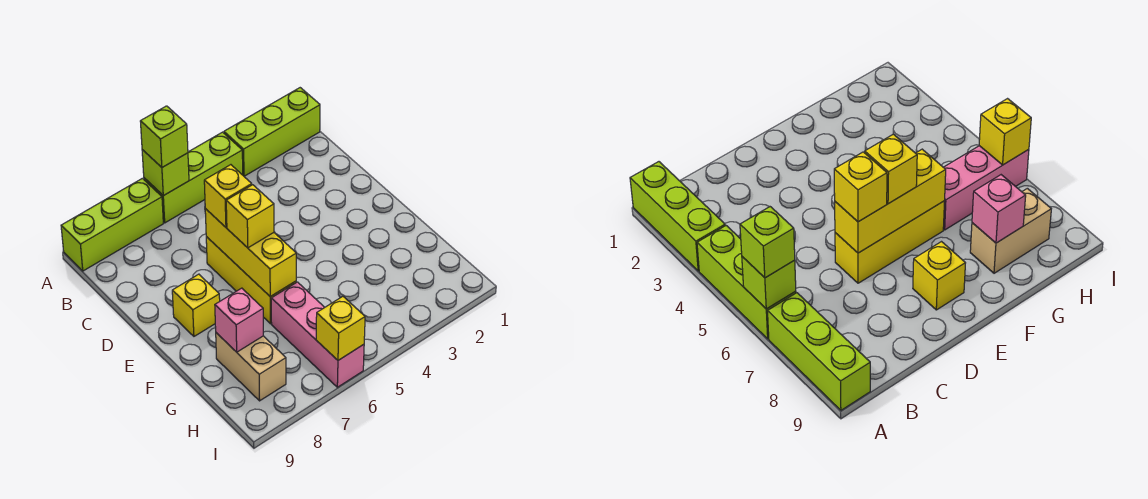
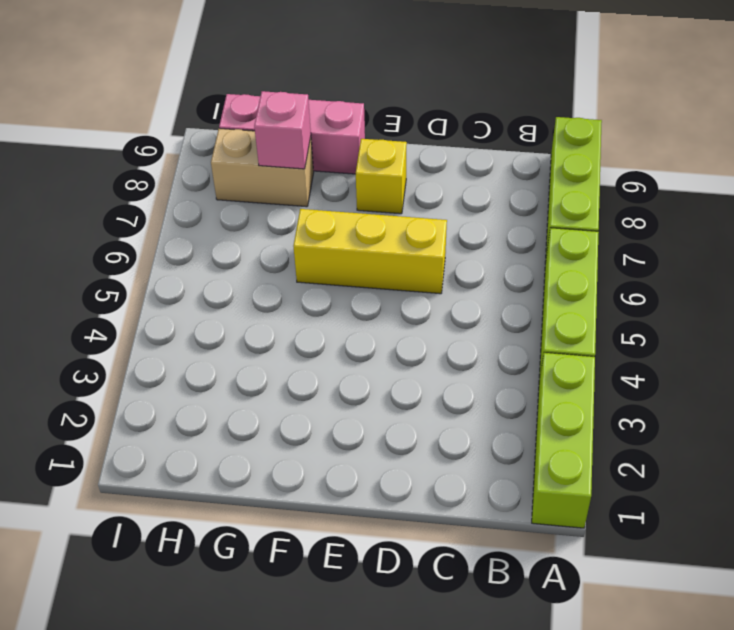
pink 1x3 brick [219,94,365,174] -> pink 1x3 brick moved to [271,282,364,387]
none -> lime 1x1 brick [142,150,189,196]
none -> yellow 1x3 brick [205,209,296,297]
none -> yellow 1x1 brick [316,296,365,360]

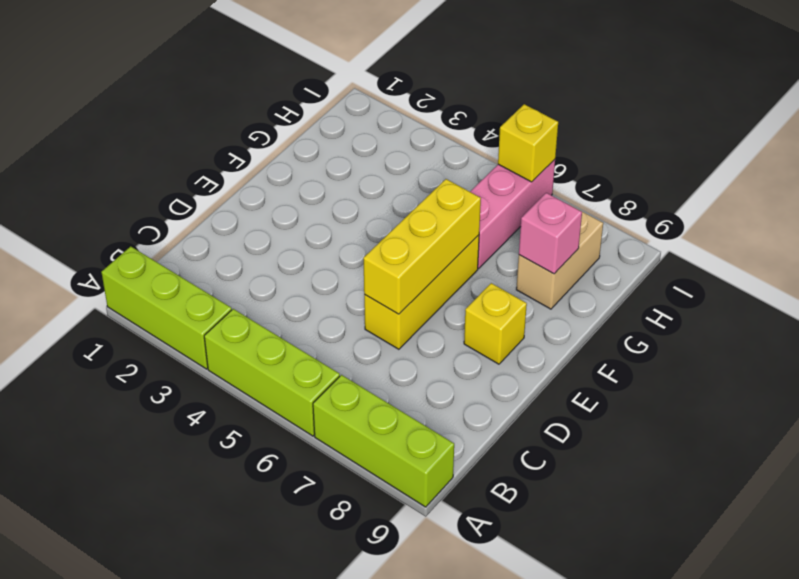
none -> lime 1x1 brick [142,150,189,196]
none -> lime 1x1 brick [140,106,188,167]
none -> yellow 1x1 brick [204,165,252,227]

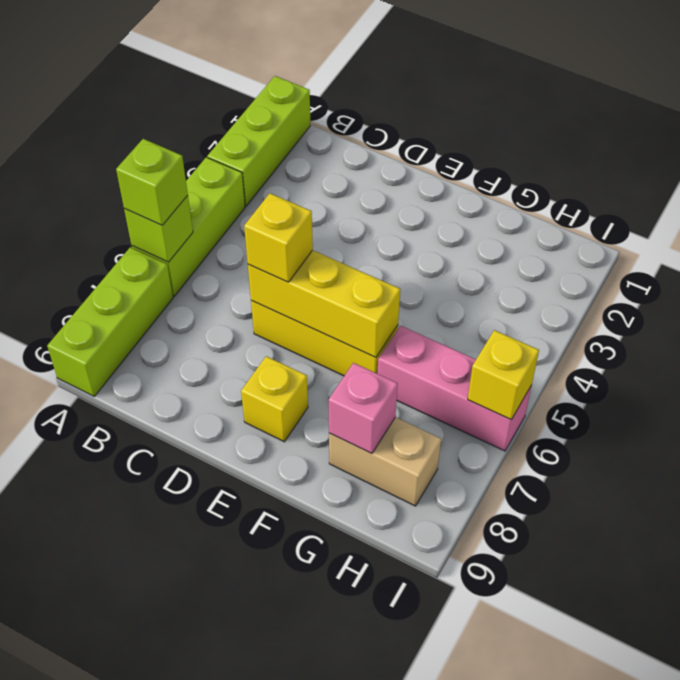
none -> yellow 1x1 brick [226,185,274,248]

